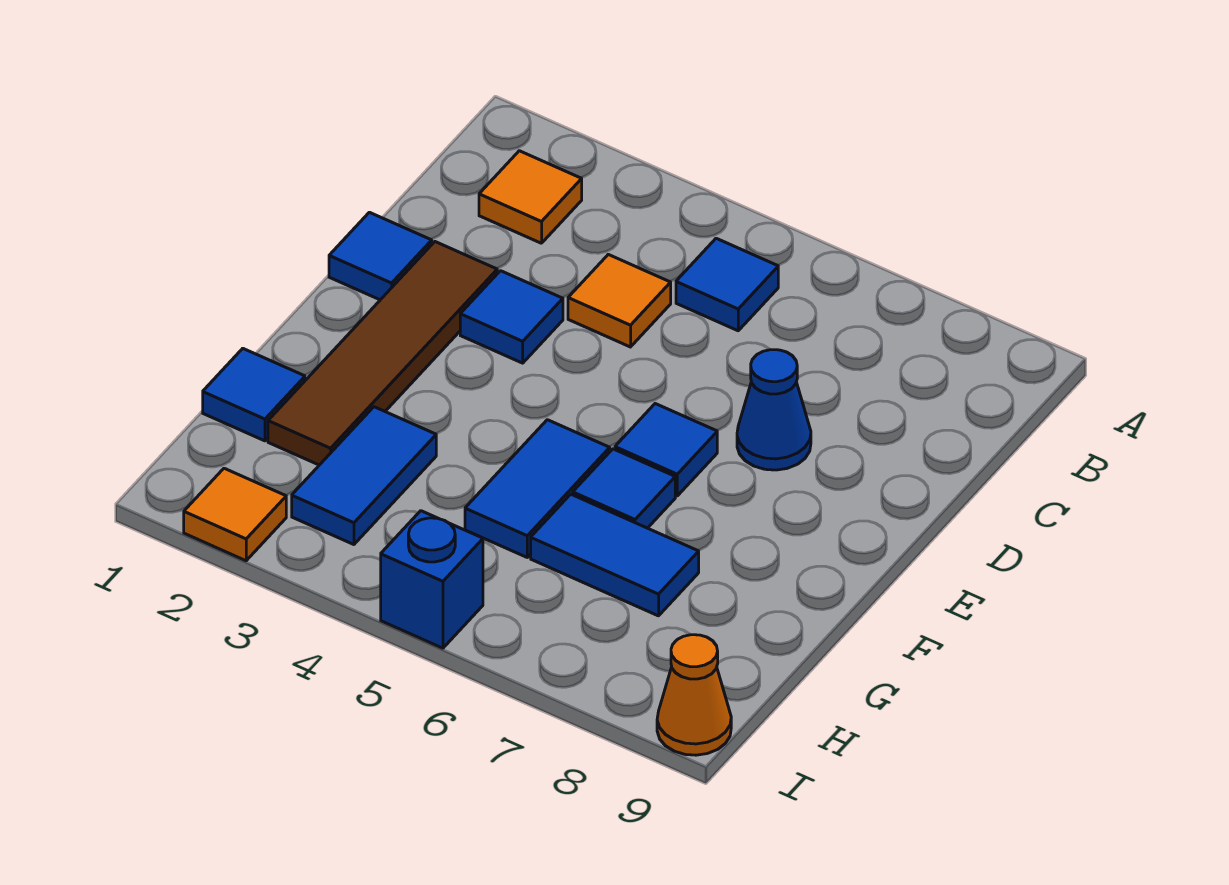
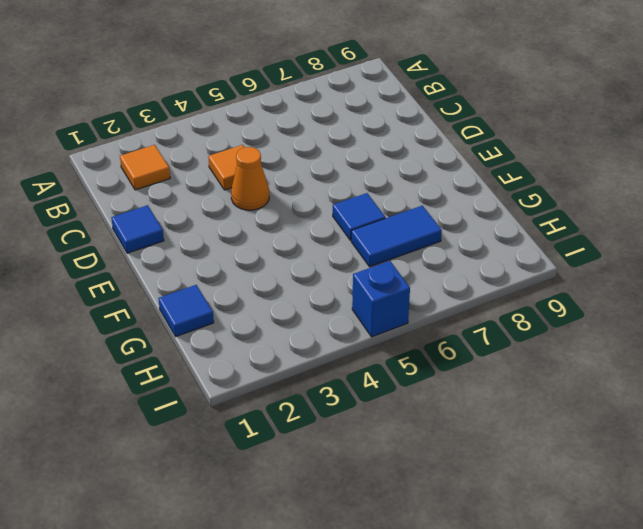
orange 1x1 cone [231,147,269,210] -> orange 1x1 cone moved to [657,635,731,755]
none -> blue 1x1 tile [676,238,778,331]
none -> brown 1x4 tile [268,242,497,465]
none -> blue 1x1 tile [460,271,563,363]

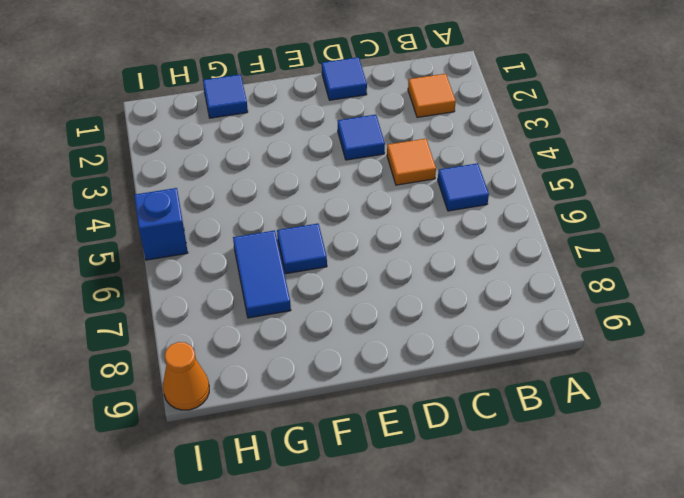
none -> brown 1x4 tile [268,242,497,465]
none -> blue 1x1 cone [737,350,811,470]
none -> blue 1x1 tile [615,404,717,496]

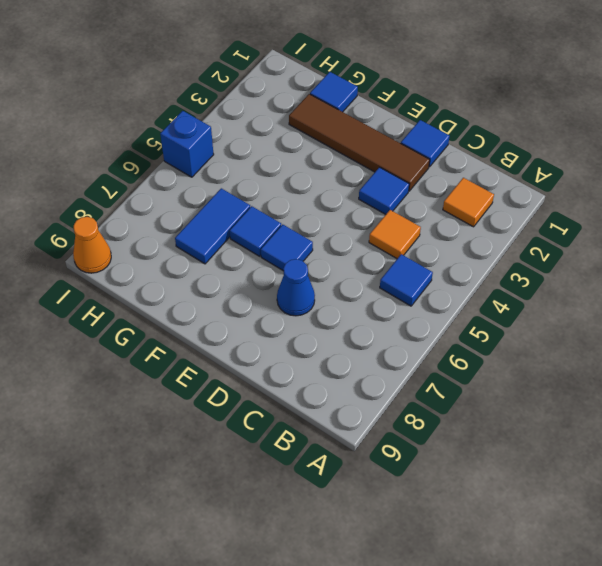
none -> blue 1x2 tile [465,420,610,557]
none -> blue 1x2 tile [292,407,436,545]
none -> orange 1x1 tile [184,468,286,561]

